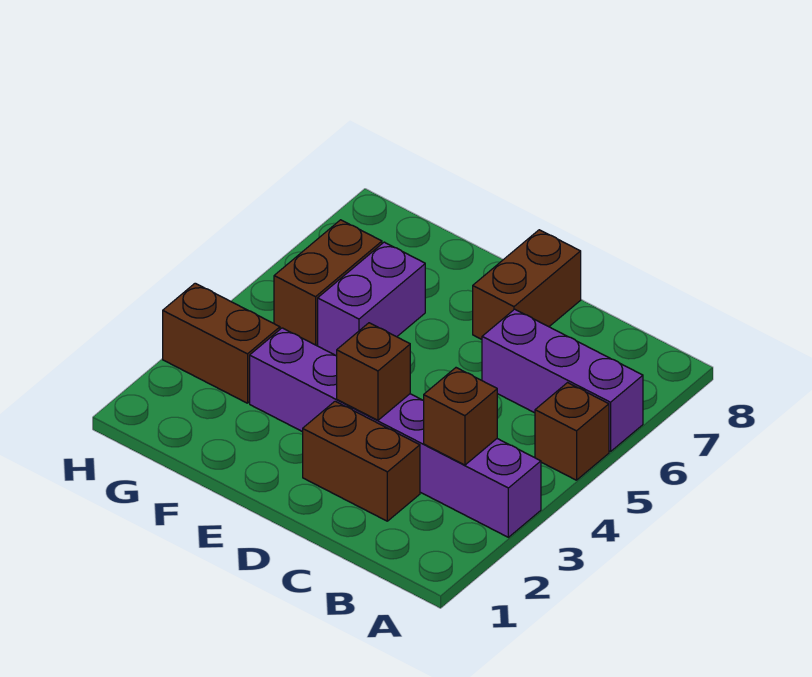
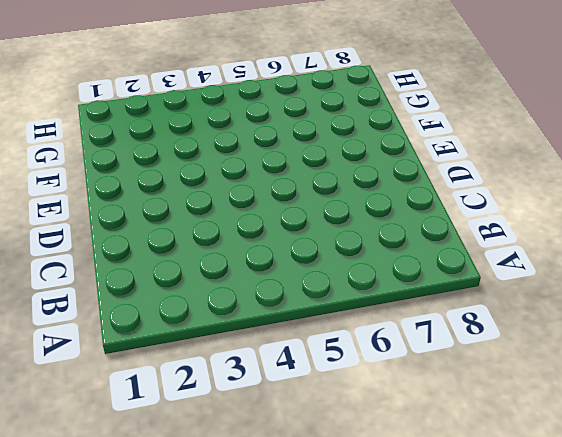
none -> purple 1x6 brick [250,328,541,537]
none -> brown 1x1 brick [535,383,609,480]

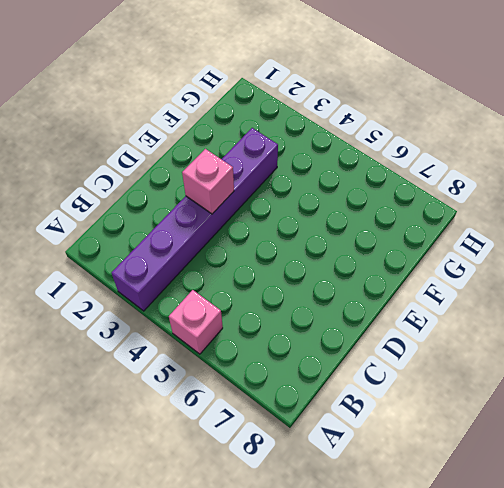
pink 1x1 brick [169,290,223,354] -> brown 1x1 brick [535,383,609,480]
pink 1x1 brick [182,149,234,214] -> brown 1x1 brick [337,323,410,420]
none -> purple 1x3 brick [482,309,643,452]
none -> brown 1x2 brick [303,401,420,521]

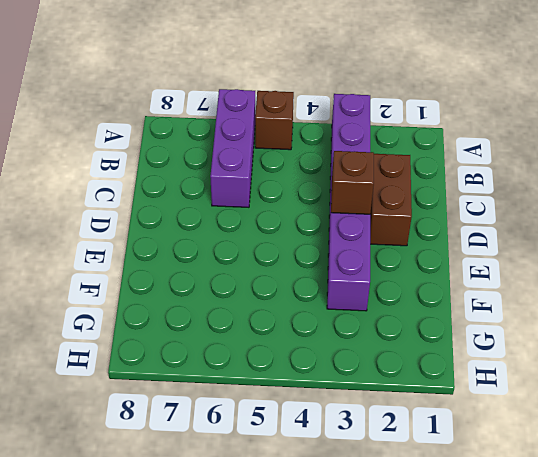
none -> brown 1x2 brick [473,230,581,339]
none -> purple 1x2 brick [318,242,425,356]

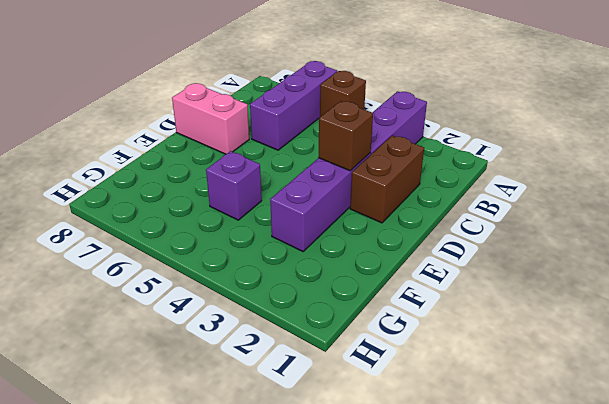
pink 1x2 brick [172,83,249,154] -> brown 1x2 brick [473,230,581,339]
purple 1x1 brick [206,151,262,220] -> purple 1x2 brick [318,242,425,356]
none -> brown 1x2 brick [163,283,280,403]
none -> brown 1x2 brick [274,220,382,345]

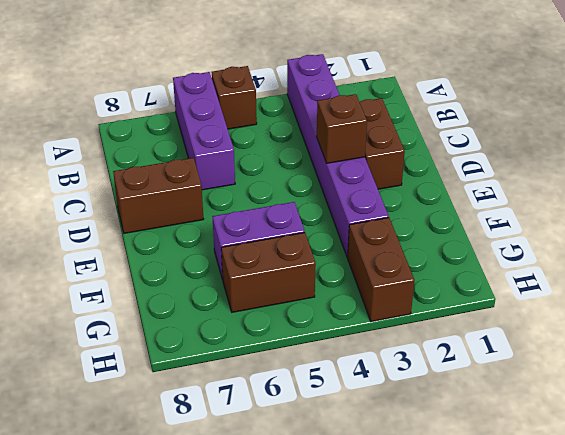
none -> brown 1x1 brick [424,368,497,465]

